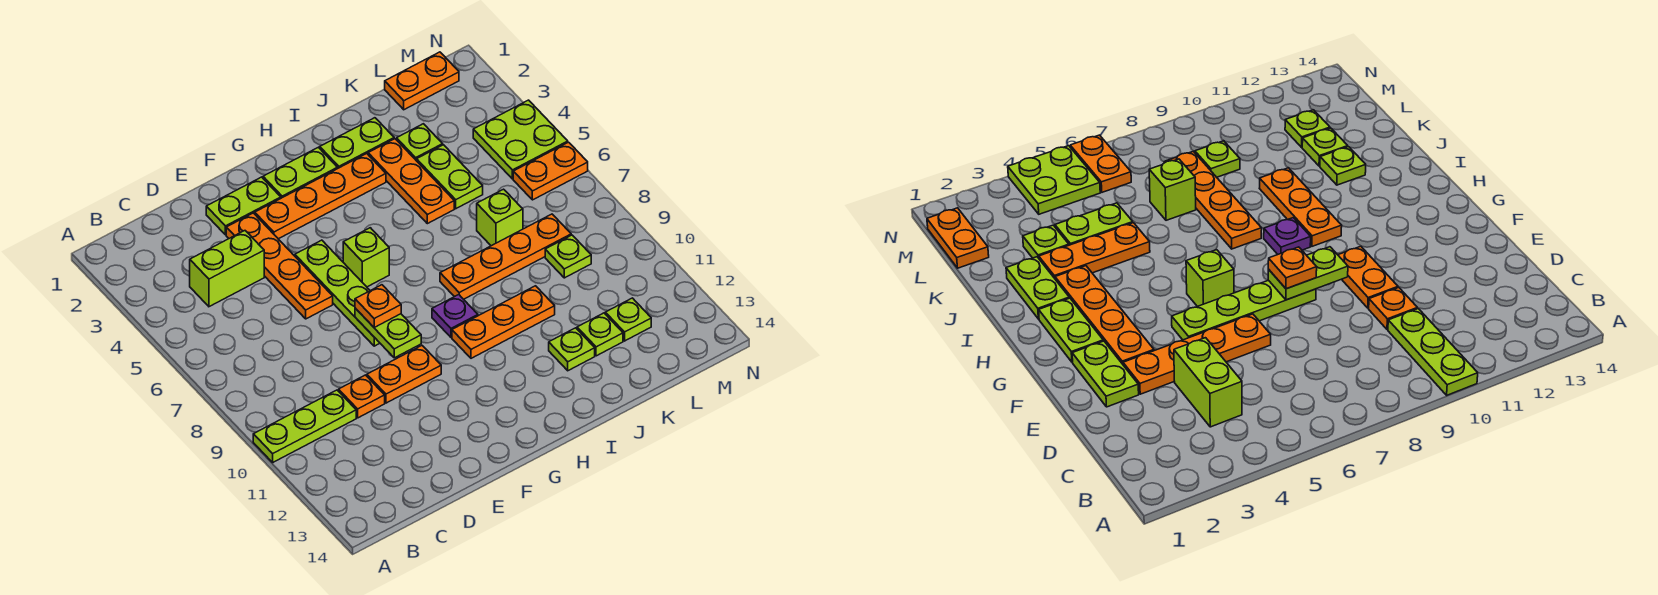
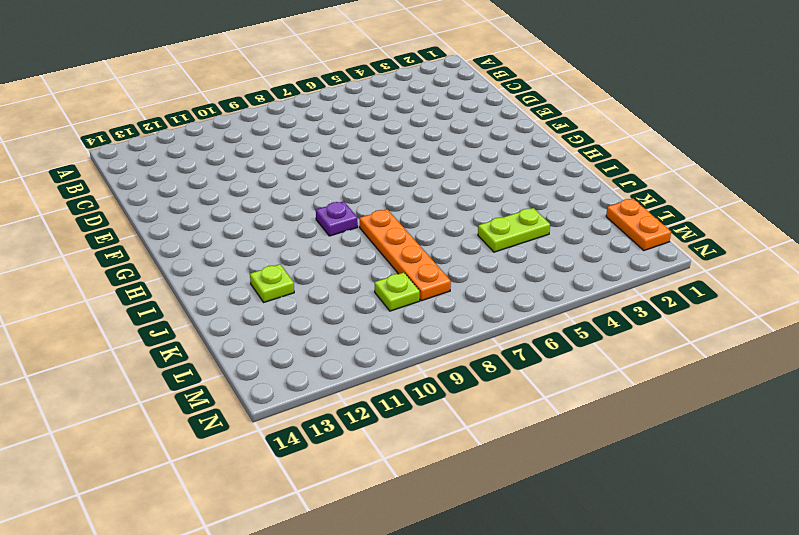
none -> lime 1x3 plate [253,390,356,462]
none -> lime 1x2 brick [190,231,264,307]
none -> orange 1x1 plate [339,375,385,418]

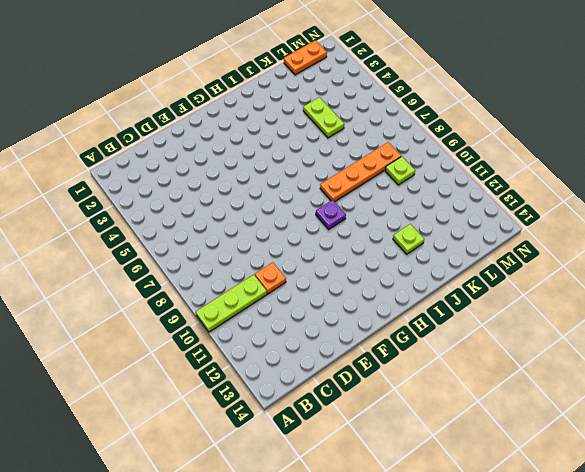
none -> lime 1x2 brick [190,231,264,307]
none -> lime 1x2 plate [206,177,281,235]
none -> orange 1x4 plate [226,213,333,319]

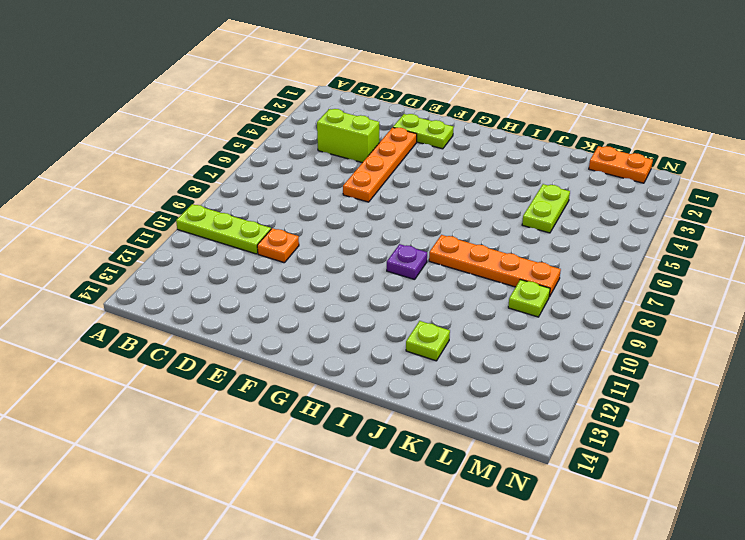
none -> orange 1x2 plate [367,346,441,403]
none -> orange 1x4 plate [255,154,386,239]
none -> lime 1x4 plate [295,240,380,346]

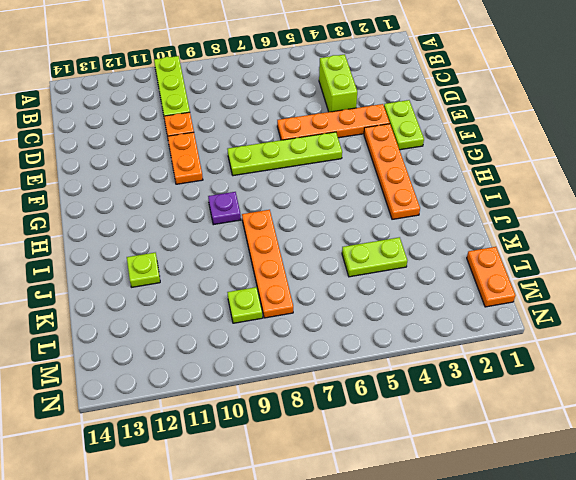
none -> lime 1x2 plate [263,147,337,198]
none -> lime 1x1 brick [343,228,389,287]
none -> orange 1x3 plate [452,286,555,358]

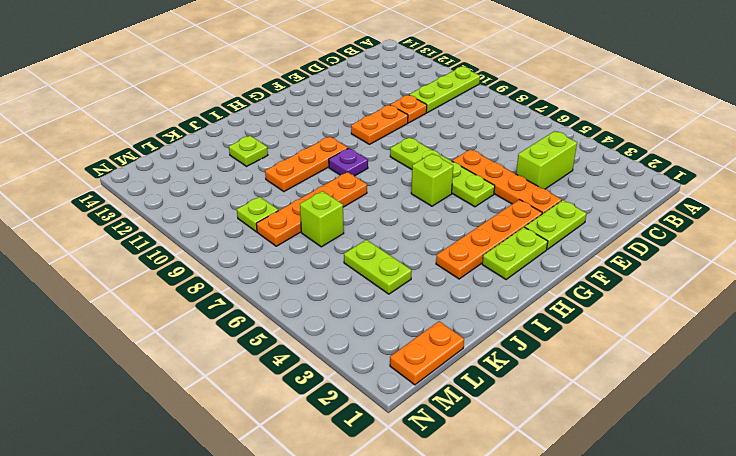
none -> lime 1x2 plate [320,118,394,169]
none -> orange 1x3 plate [368,139,454,224]
none -> lime 1x1 plate [397,124,443,161]

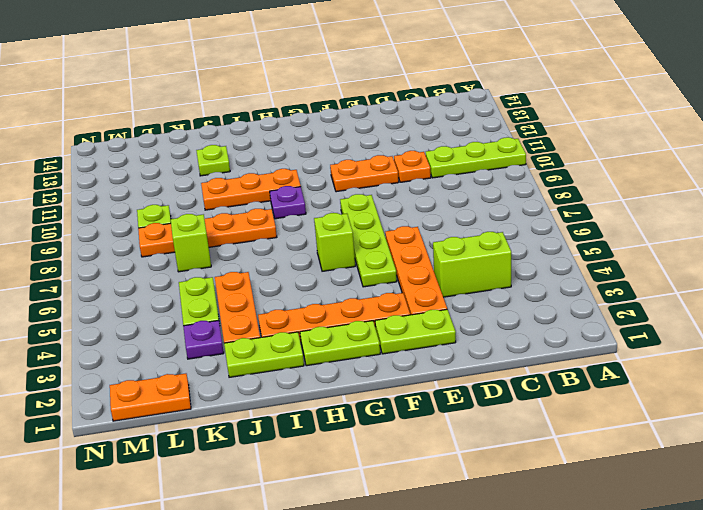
purple 1x1 plate [183,320,224,359] -> lime 1x1 plate [397,124,443,161]
none -> lime 1x1 plate [577,313,623,356]
none -> lime 1x1 plate [605,298,651,341]
none -> lime 2x2 plate [473,100,568,179]

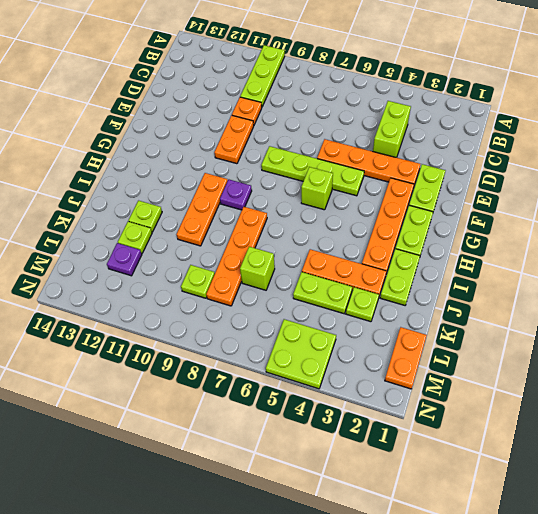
purple 1x1 plate [107,243,142,276] -> lime 1x1 plate [605,298,651,341]
none -> orange 1x2 plate [513,142,588,200]
none -> lime 1x2 plate [355,308,421,358]
none -> orange 1x1 plate [355,285,401,327]

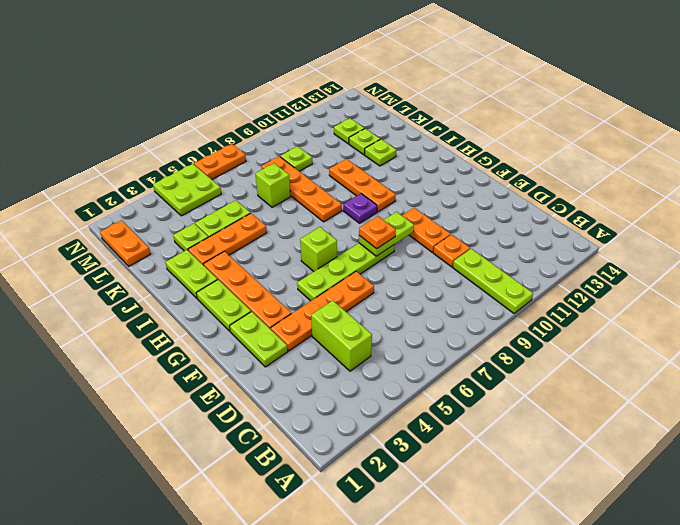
orange 1x2 plate [194,144,246,179] -> orange 1x2 plate turned to [513,142,588,200]

